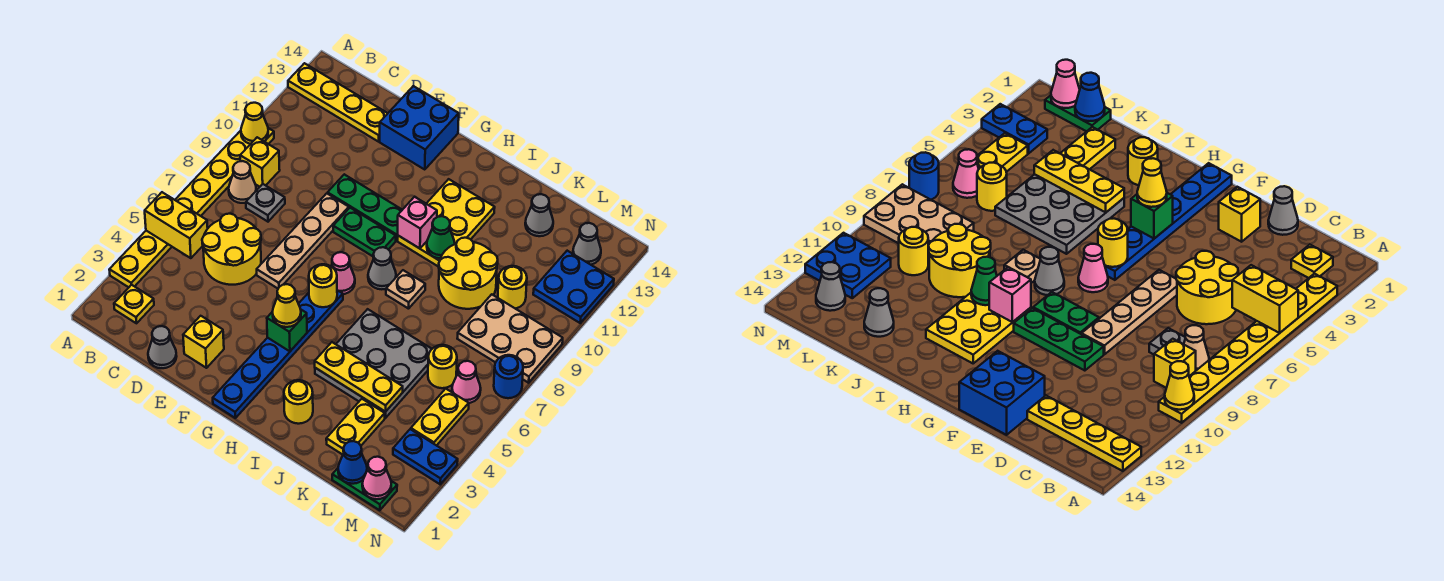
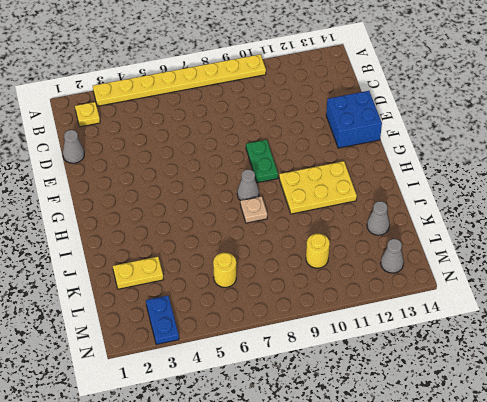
none -> yellow 1x4 plate [288,63,388,142]
none -> tan 1x1 cone [229,161,256,203]
none -> yellow 1x1 brick [240,137,280,187]
none -> yellow 2x2 round brick [202,214,261,285]

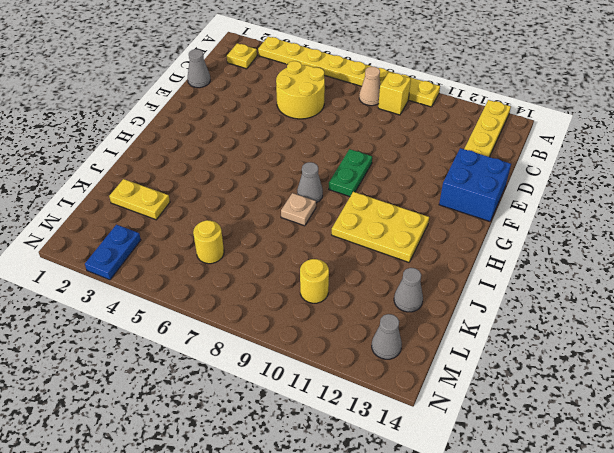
none -> grey 1x1 plate [246,184,285,222]
none -> yellow 1x1 brick [183,316,224,368]
none -> tan 1x4 plate [257,193,349,288]
none -> green 1x3 plate [328,174,402,241]

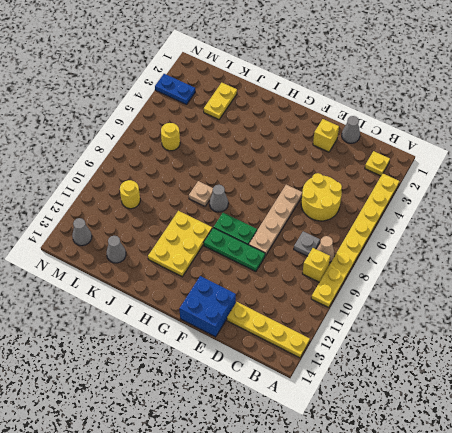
none -> blue 1x6 plate [213,290,343,418]
none -> pink 1x1 cone [331,252,355,294]
none -> yellow 1x1 round brick [284,380,313,424]
none -> grey 3x3 plate [315,309,431,418]

